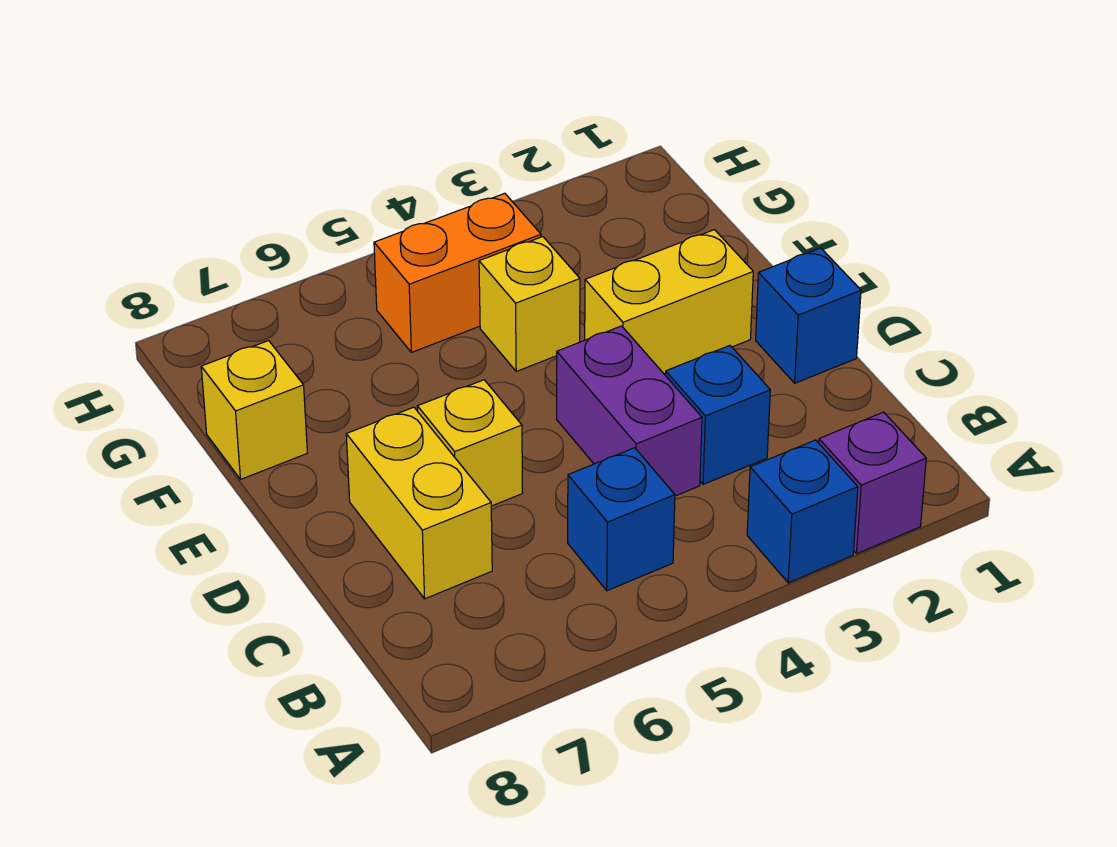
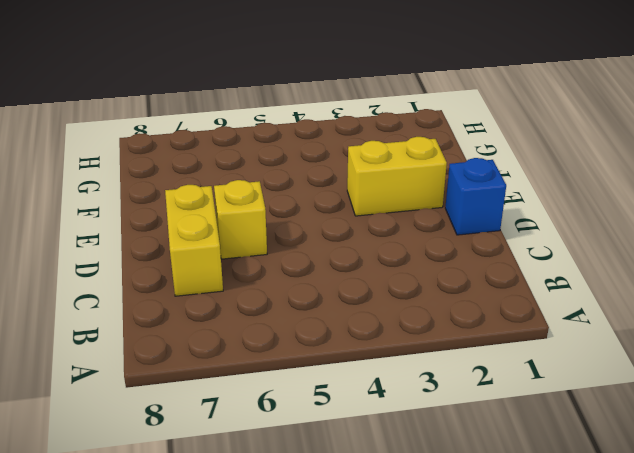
none -> purple 1x1 brick [819,412,926,554]
none -> blue 1x1 brick [747,440,858,583]
none -> blue 1x1 brick [568,448,675,591]

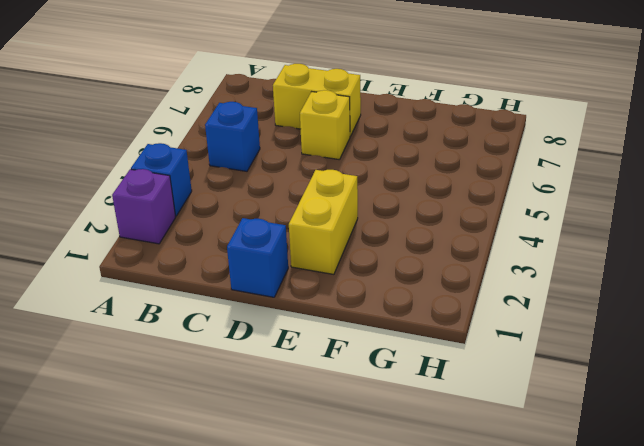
none -> blue 1x1 brick [666,346,770,484]
none -> purple 1x2 brick [557,326,702,496]
none -> yellow 1x1 brick [479,237,580,371]

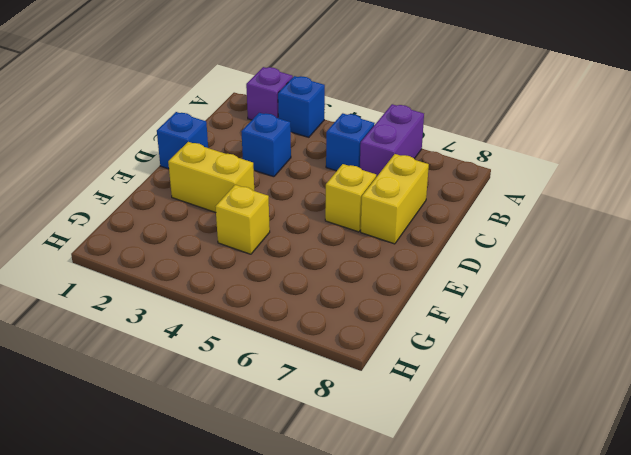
purple 1x2 brick [360,104,424,177] -> purple 1x2 brick moved to [557,326,702,496]
none -> yellow 1x1 brick [201,341,307,479]
none -> orange 1x2 brick [374,193,541,352]

